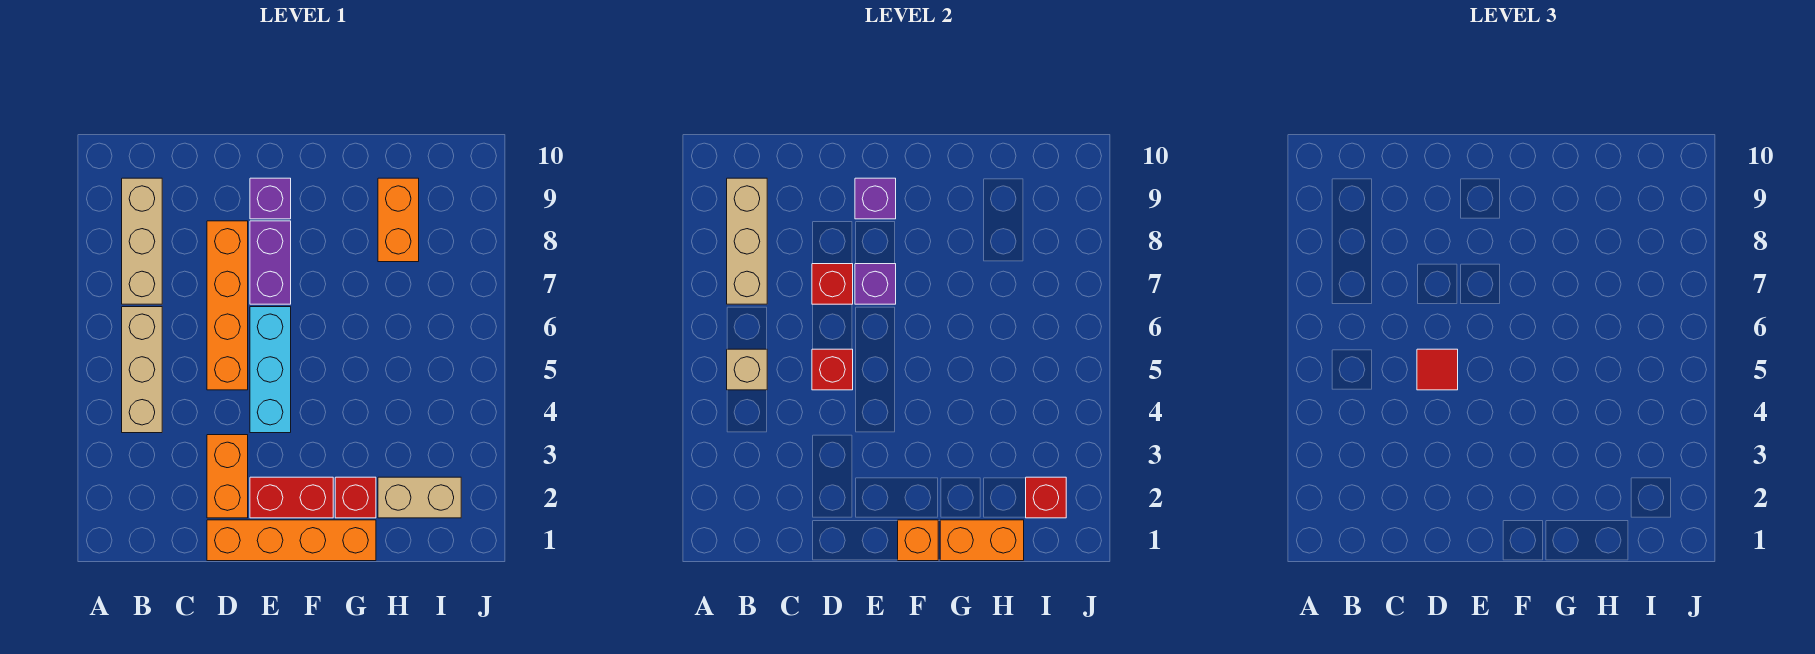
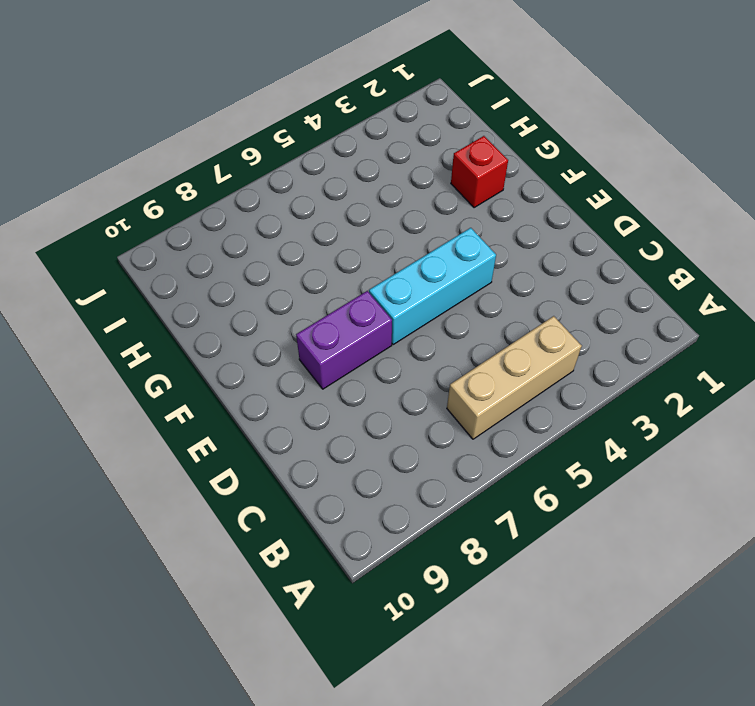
none -> tan 1x3 brick [122,178,162,304]
none -> orange 1x4 brick [207,520,376,561]
none -> orange 1x2 brick [207,435,248,518]

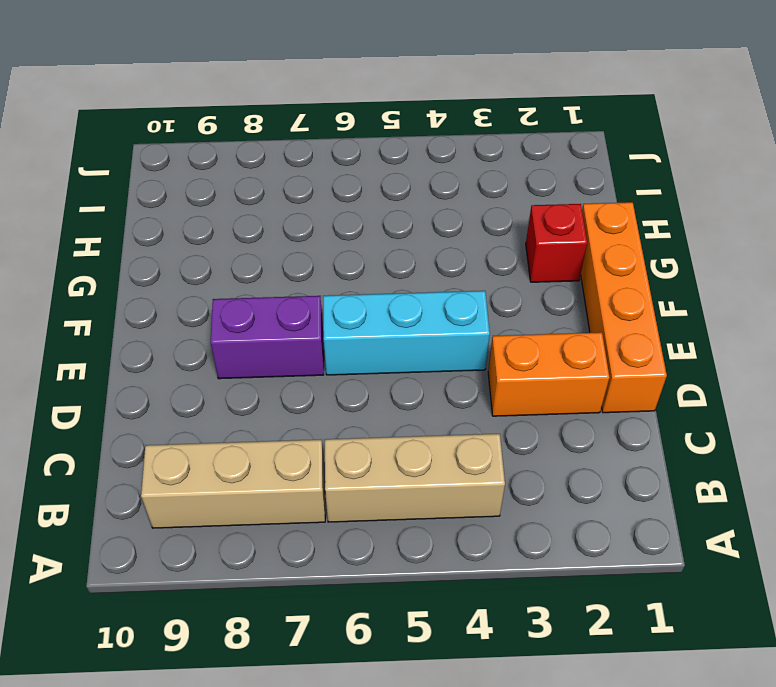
none -> orange 1x4 brick [207,221,248,390]
none -> red 1x2 brick [250,477,333,518]
none -> purple 1x1 brick [250,178,291,219]

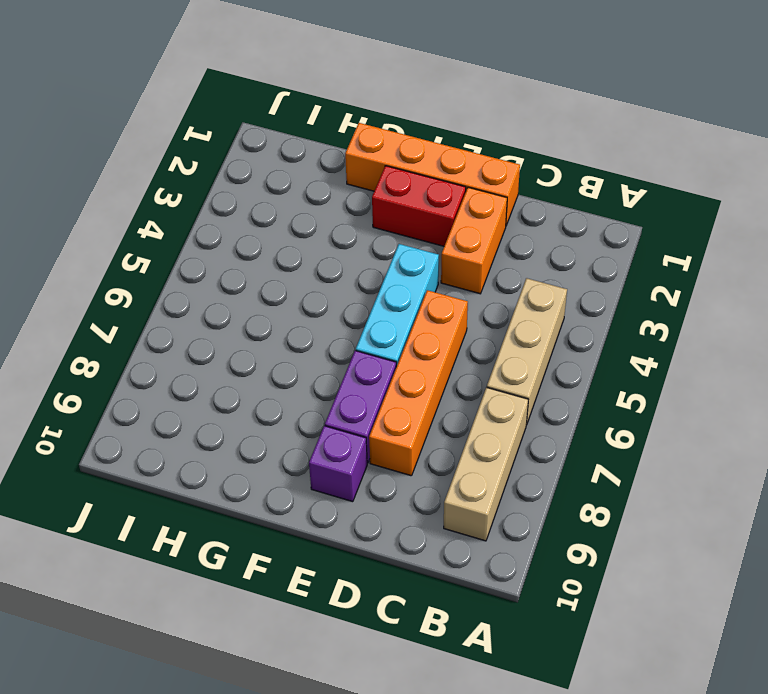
none -> red 1x1 brick [335,477,376,518]
none -> tan 1x2 brick [378,477,461,518]
none -> orange 1x2 brick [378,178,419,262]

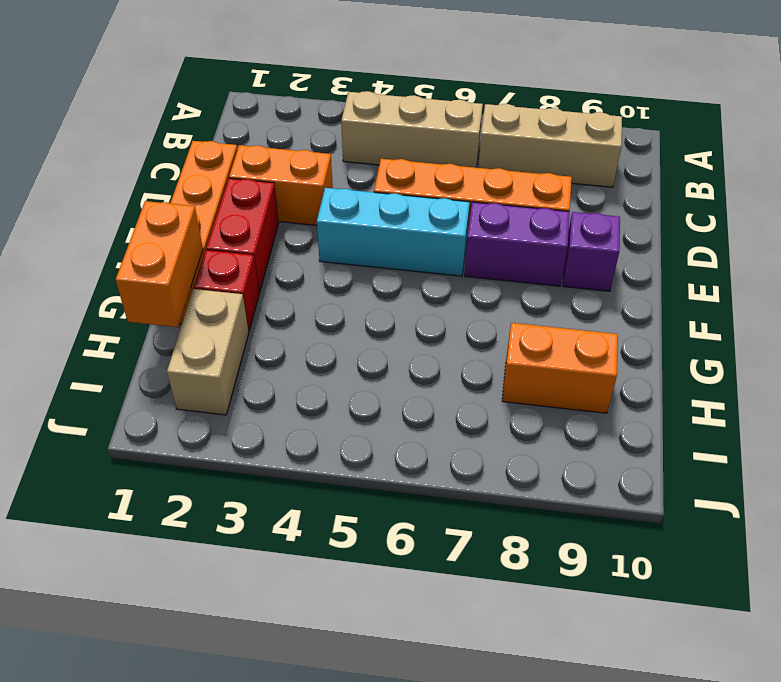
none -> tan 1x1 brick [727,349,767,390]
none -> tan 1x3 brick [727,178,767,304]
none -> red 1x1 brick [812,349,853,390]

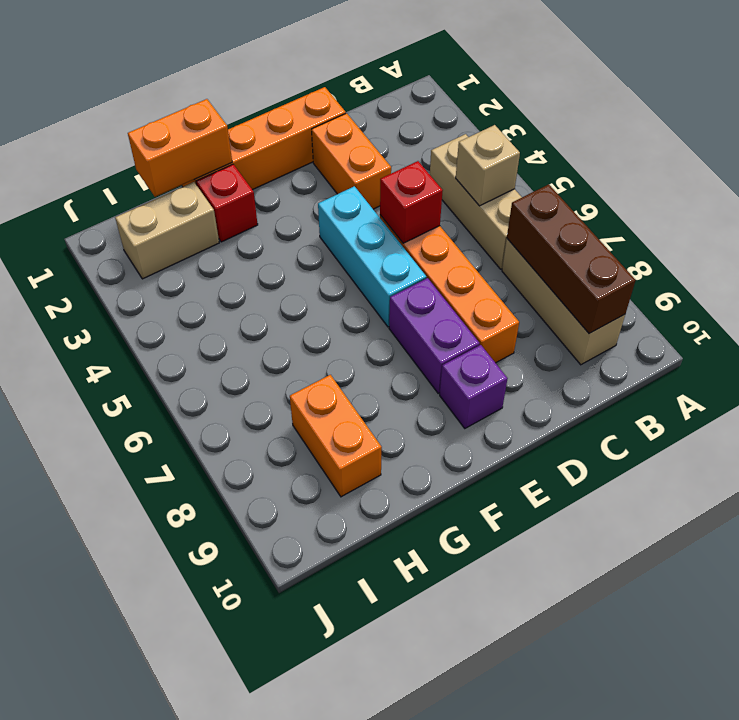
brown 1x3 brick [507,184,636,334] -> tan 1x3 brick [727,178,767,304]
none -> red 1x2 brick [250,477,333,518]
none -> red 1x1 brick [812,264,853,304]
none -> purple 1x1 brick [855,264,896,304]

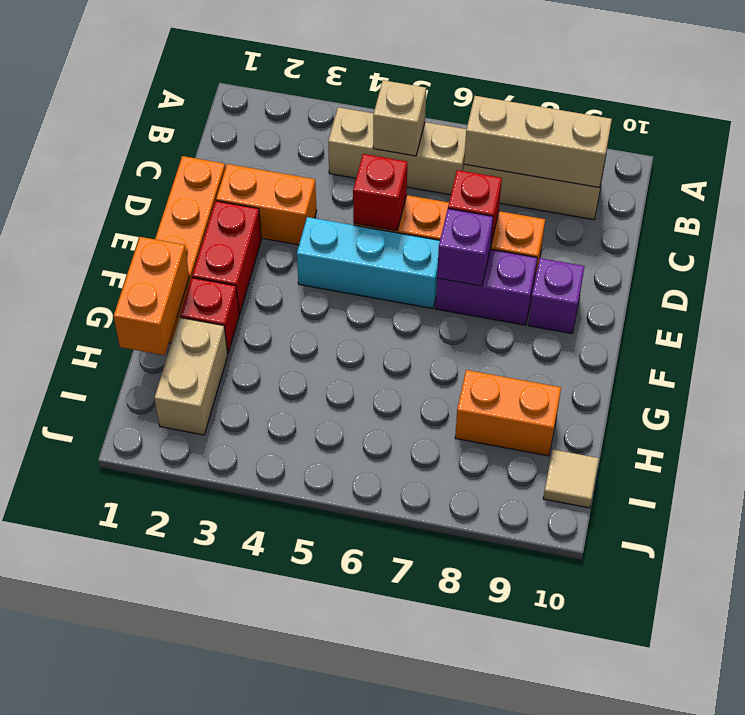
tan 1x1 tile [543,450,599,508] -> none
none -> purple 1x1 brick [855,178,896,219]
none -> orange 1x1 brick [898,520,938,561]
none -> red 1x1 brick [1026,477,1066,518]

